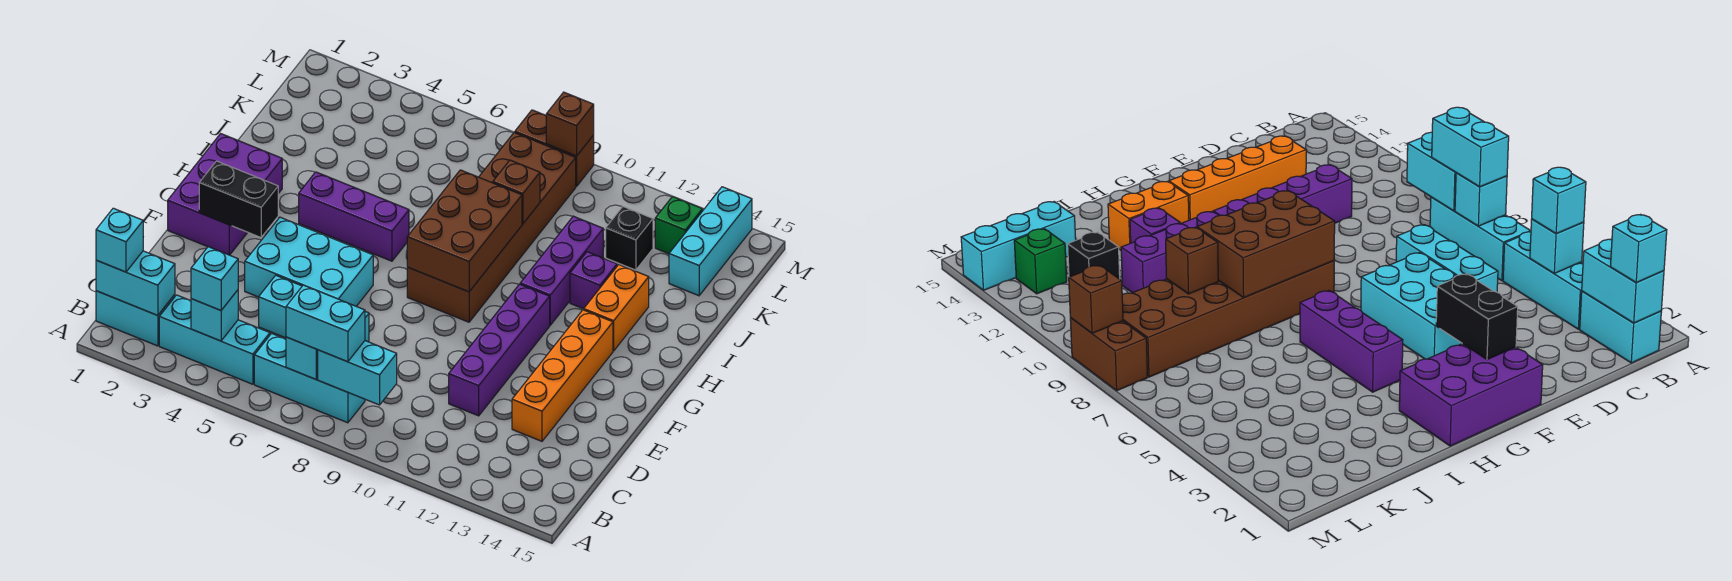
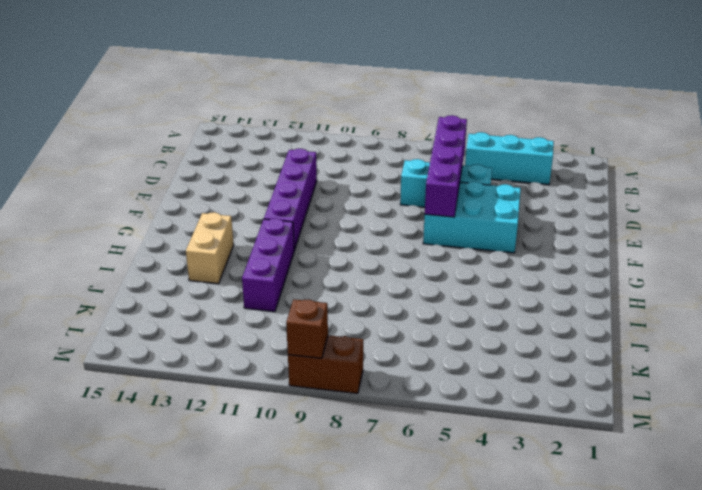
purple 1x4 brick [425,115,467,217] -> none
tan 1x2 brick [186,212,234,284] -> orange 1x2 brick [584,265,649,351]
none -> cyan 1x2 brick [96,291,175,346]
none -> cyan 1x3 brick [254,333,365,423]
none -> orange 1x4 brick [512,310,613,441]

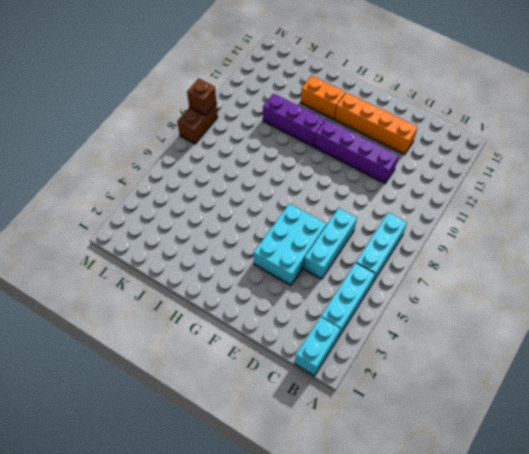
none -> purple 2x3 brick [168,134,282,255]
none -> brown 2x6 brick [407,132,576,322]
none -> purple 1x3 brick [299,172,409,261]

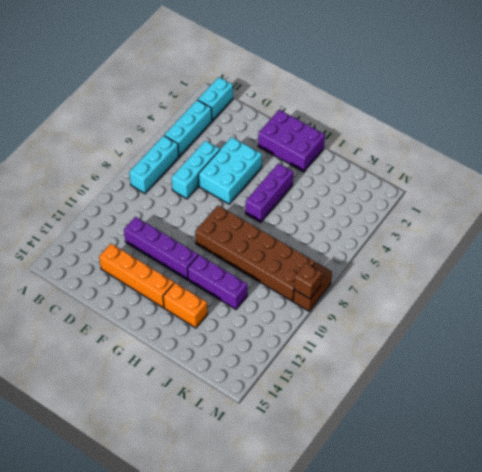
none -> purple 1x1 brick [570,252,617,309]
none -> black 1x1 brick [606,207,653,270]
none -> cyan 1x3 brick [669,187,752,296]

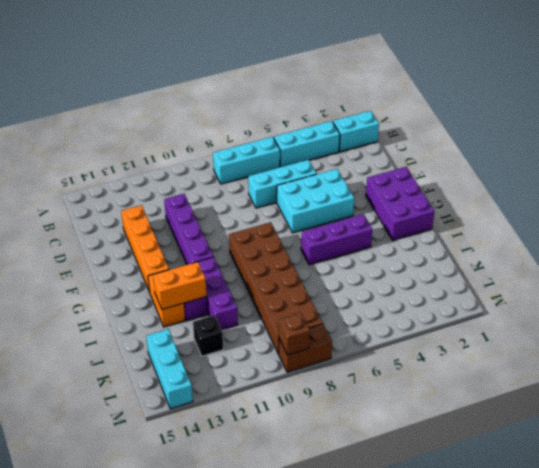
orange 1x2 brick [153,262,206,309] -> none
none -> green 1x1 brick [655,197,703,254]
none -> cyan 1x2 brick [96,251,175,316]
none -> cyan 1x1 brick [191,290,238,341]

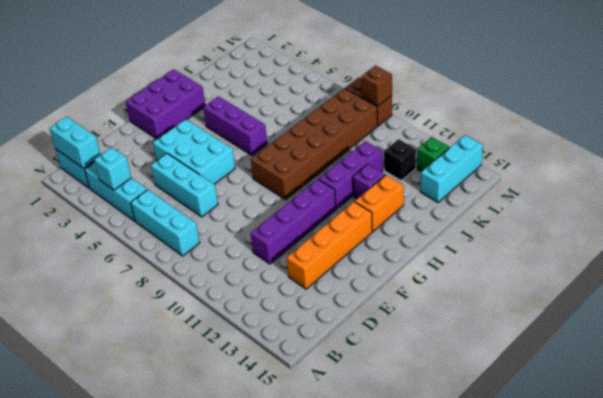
none -> cyan 1x1 brick [286,337,318,379]
none -> cyan 1x2 brick [318,341,397,405]
none -> black 1x2 brick [199,161,278,237]

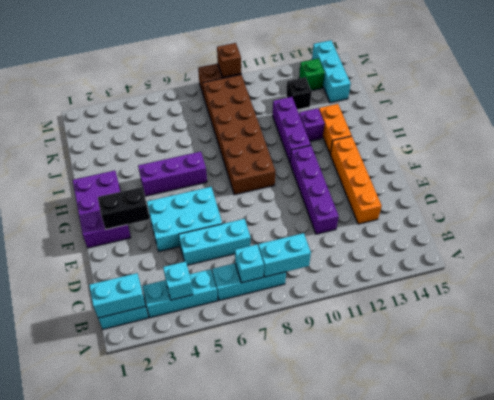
none -> brown 2x3 brick [407,170,522,292]
none -> brown 1x1 brick [493,160,540,224]
none -> cyan 1x1 brick [96,208,143,272]

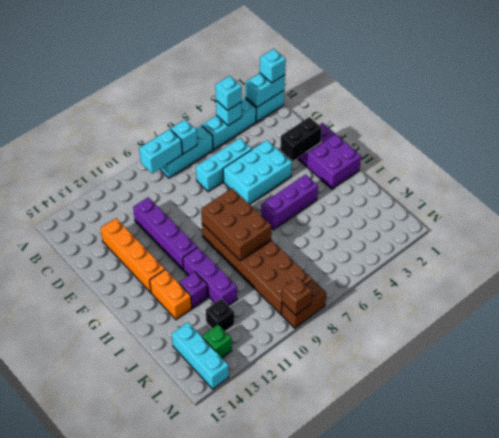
none -> brown 1x1 brick [493,160,540,224]
none -> cyan 1x2 brick [286,285,365,362]

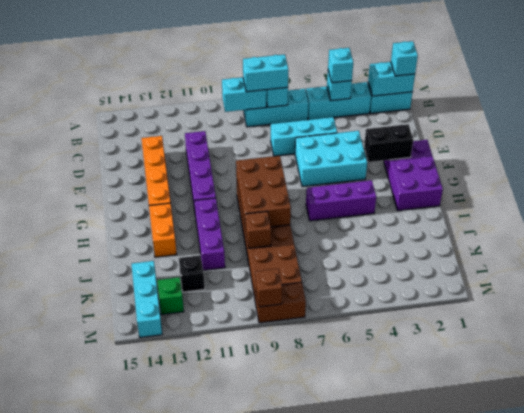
none -> purple 1x1 brick [570,252,617,309]

